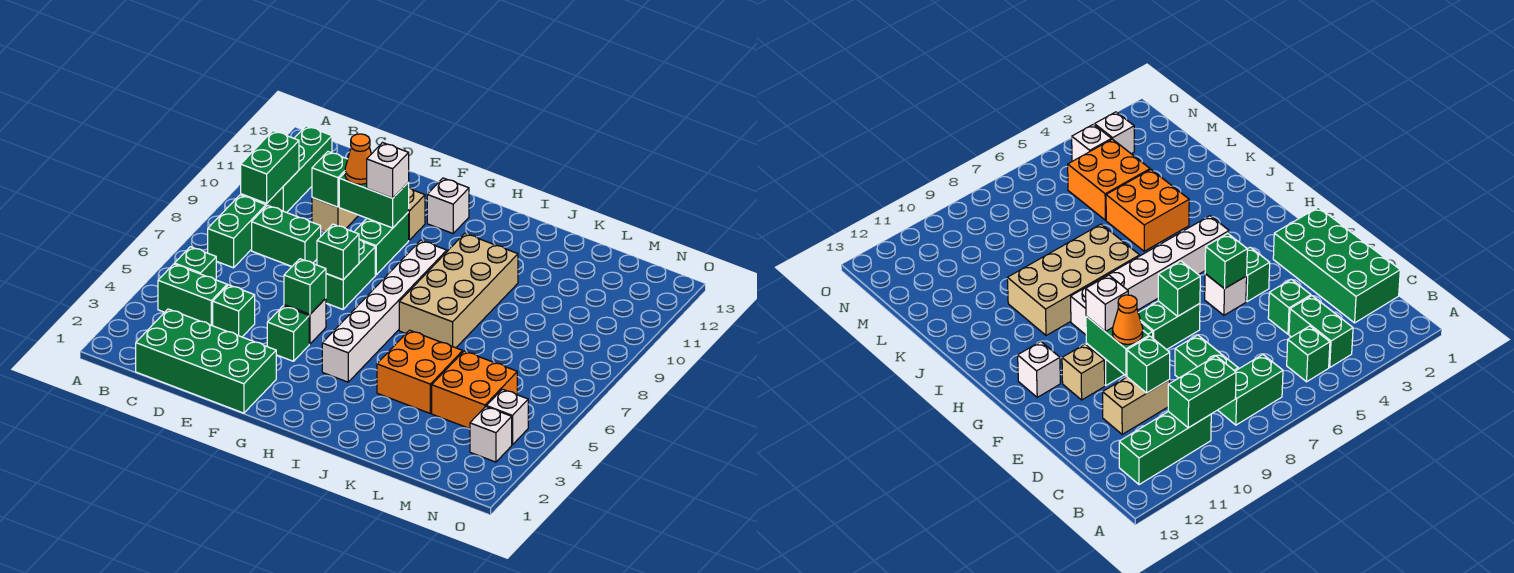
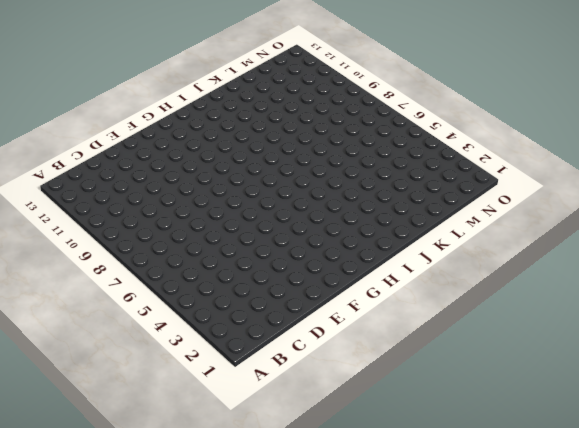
none -> green 1x2 brick [158,264,227,326]
none -> green 1x1 brick [175,247,216,280]
none -> green 1x2 brick [208,195,266,268]

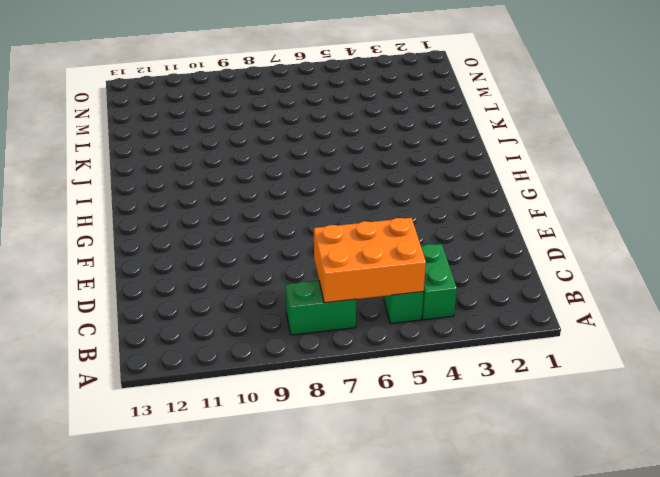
orange 2x3 brick [314,218,426,303] -> none
none -> green 1x3 brick [257,126,332,213]
none -> green 2x4 brick [136,309,276,413]
none -> green 1x2 brick [252,205,321,266]

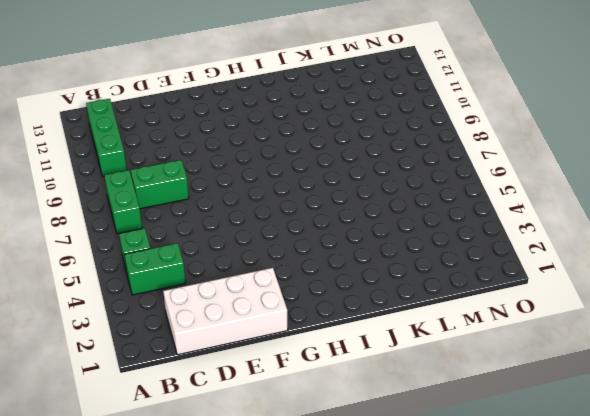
white 2x4 brick [163,268,288,355] -> green 2x4 brick [136,309,276,413]
none -> green 1x1 brick [213,285,255,337]
none -> tan 1x2 brick [312,198,359,232]
none -> green 1x1 brick [267,306,309,361]

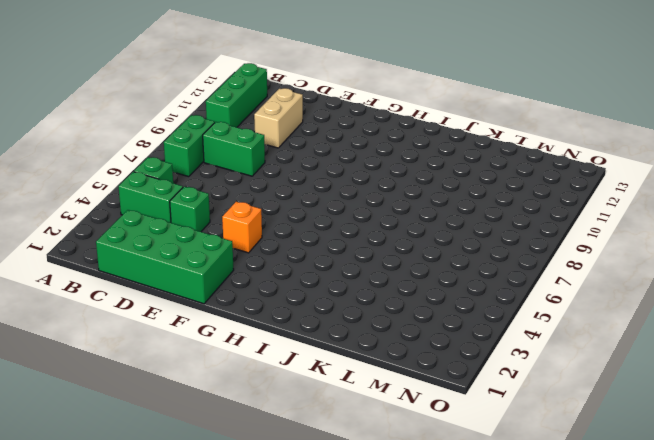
orange 1x1 brick [222,202,262,253] -> green 1x1 brick [267,306,309,361]
none -> white 1x1 brick [284,298,326,344]
none -> green 1x2 brick [326,239,375,309]
none -> green 1x2 brick [354,212,409,275]

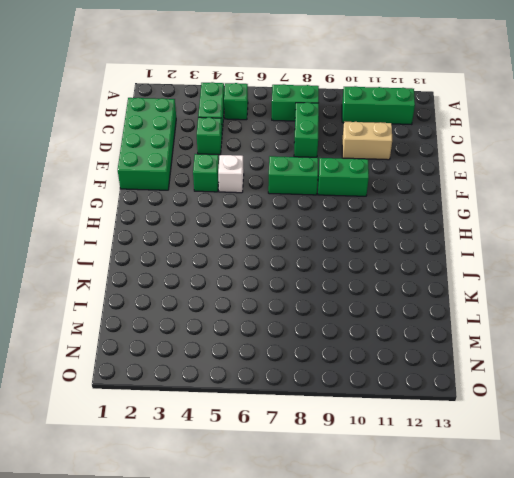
none -> tan 1x1 brick [409,188,425,240]
none -> white 1x1 brick [427,178,469,233]
none -> white 1x6 brick [322,240,447,382]

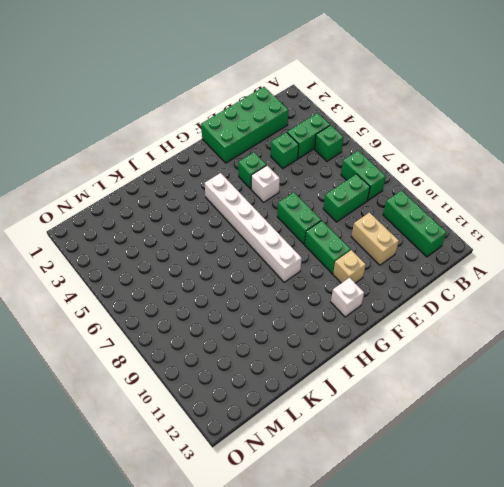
none -> tan 2x4 brick [399,233,518,348]
none -> orange 2x2 brick [377,330,463,413]
none -> orange 2x2 brick [432,351,517,429]

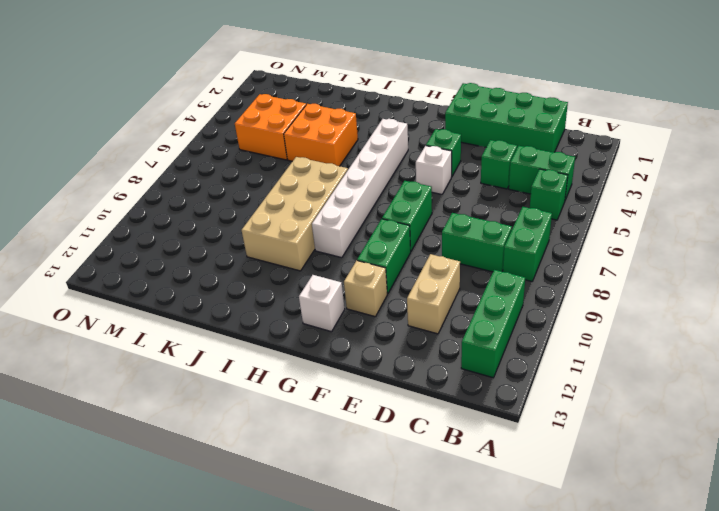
none -> white 1x1 brick [470,407,512,462]
none -> white 1x1 brick [486,389,528,445]
none -> green 1x2 brick [241,131,299,203]

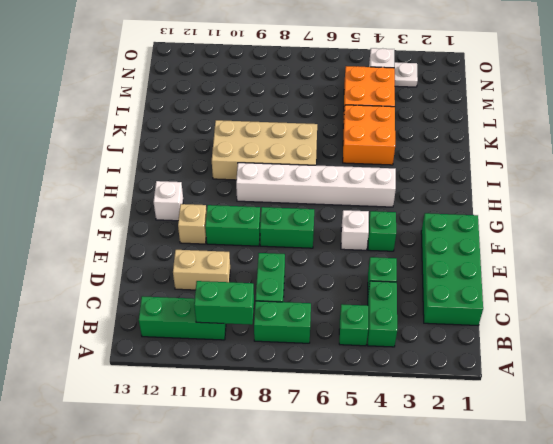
white 1x1 plate [394,62,418,87] -> white 1x1 brick [470,407,512,462]
none -> green 1x1 brick [312,152,348,207]
none -> green 1x2 brick [339,173,409,228]
none -> green 1x1 brick [284,259,326,314]

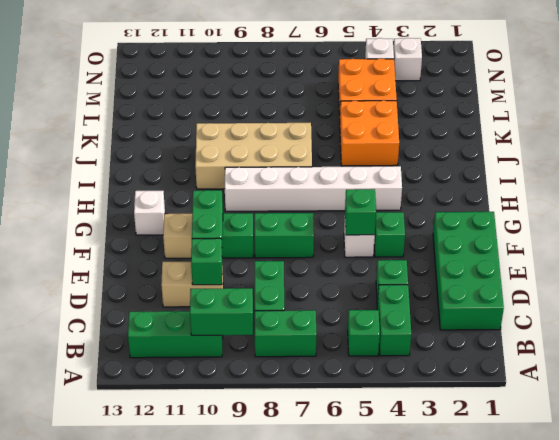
none -> green 1x1 brick [317,224,359,280]
none -> orange 1x1 cone [345,134,371,184]
none -> white 1x1 brick [367,143,409,198]

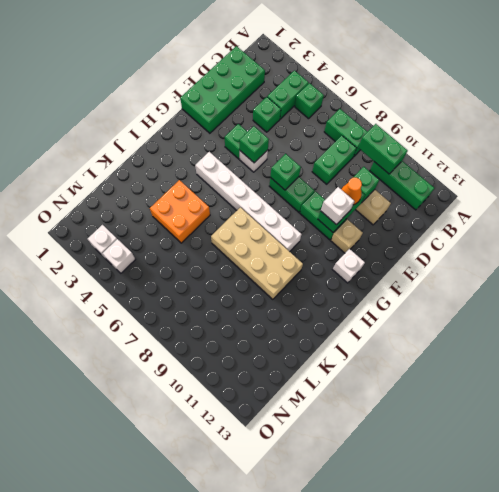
none -> orange 2x2 brick [432,351,517,429]

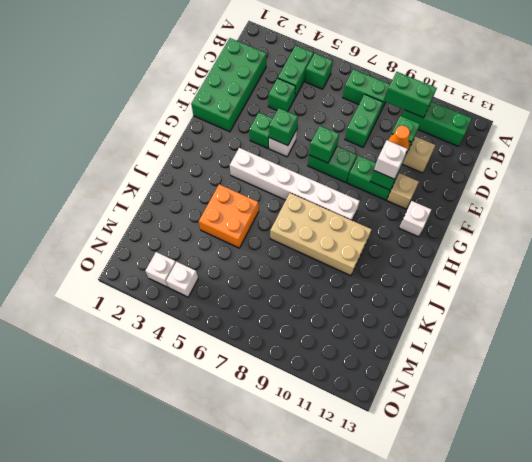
none -> orange 2x2 brick [432,351,517,429]

